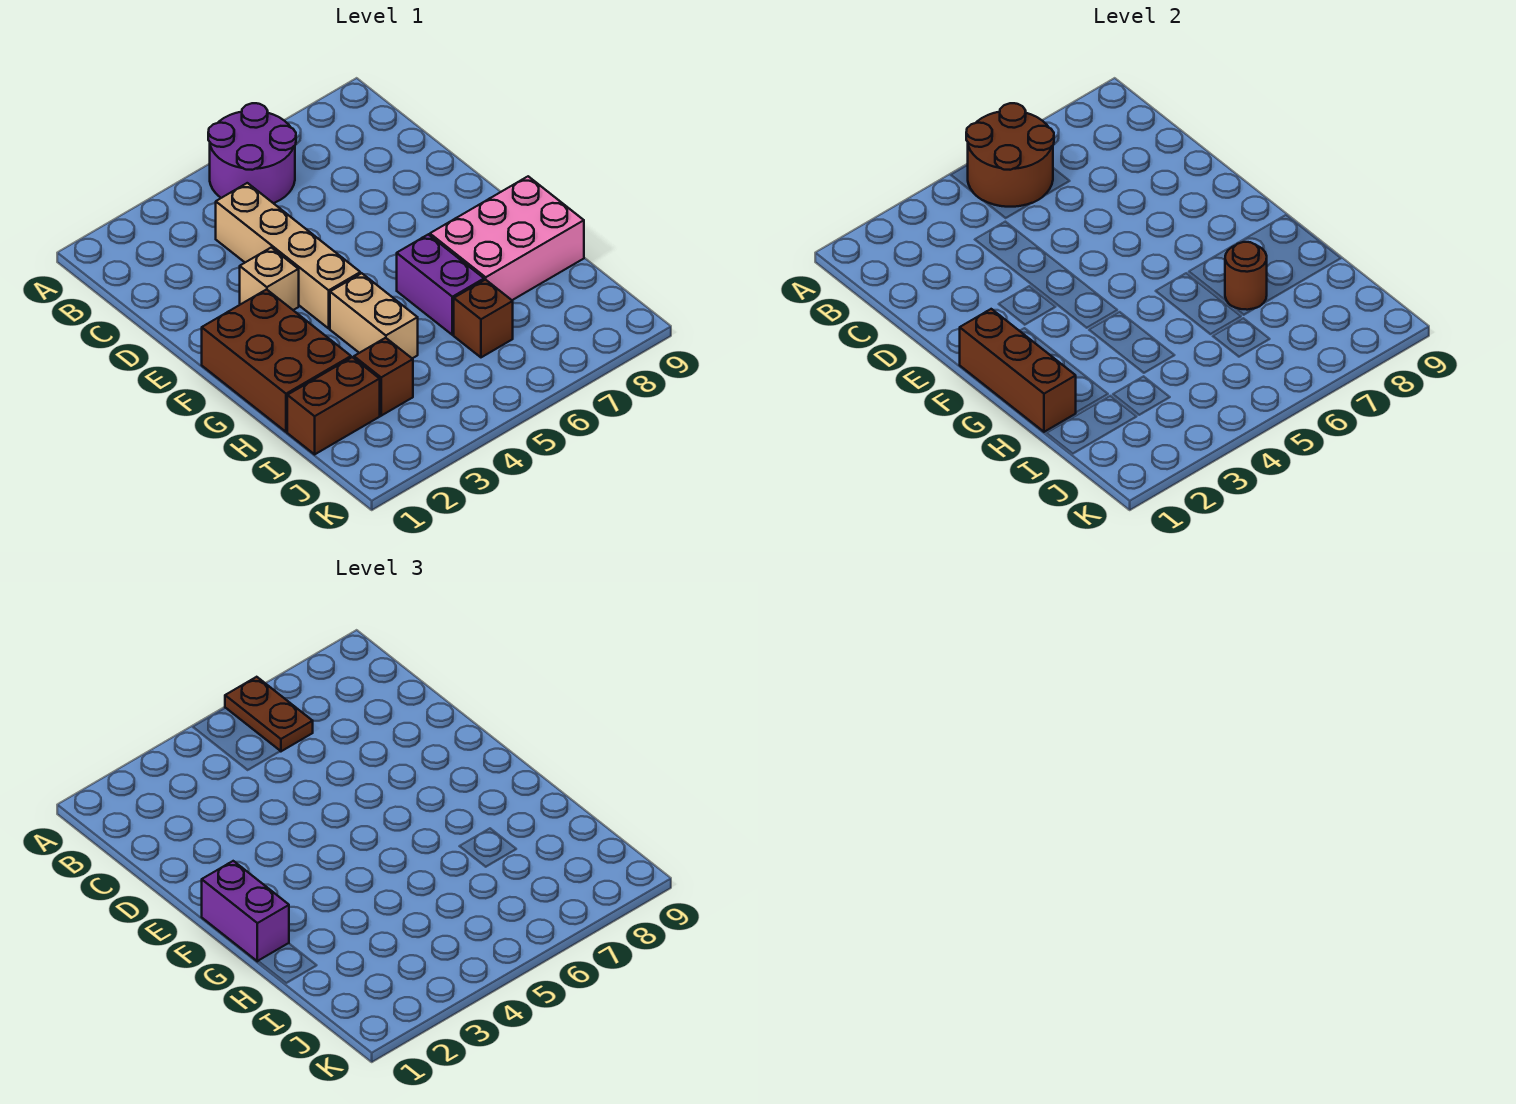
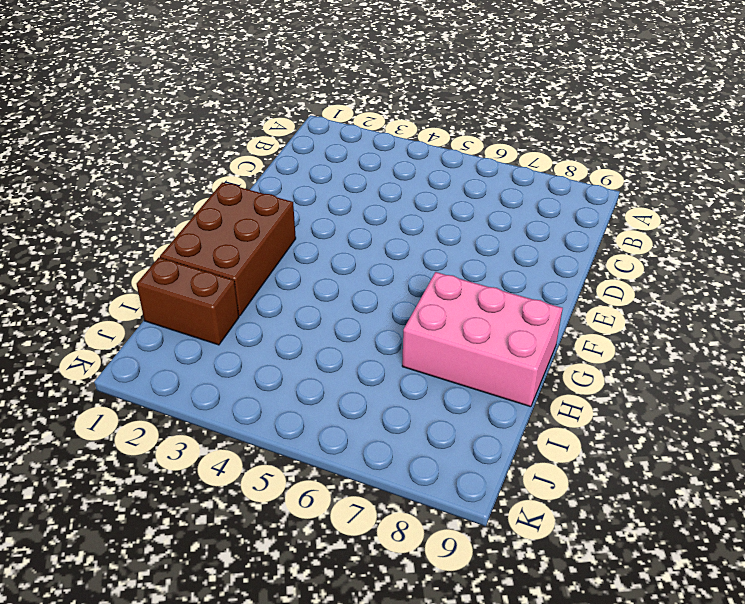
none -> purple 2x2 round brick [208,103,296,203]
none -> tan 1x4 brick [216,183,360,328]
none -> tan 1x1 brick [240,247,299,310]

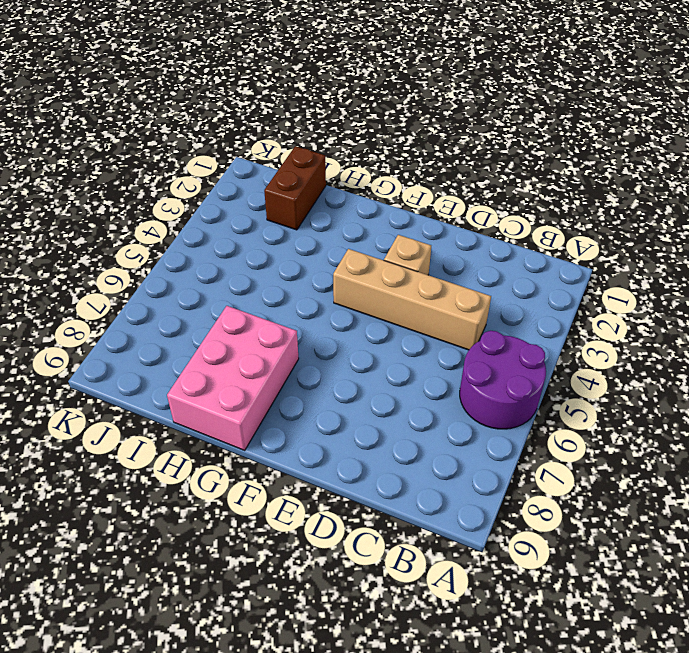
none -> brown 2x3 brick [202,289,351,432]
none -> tan 1x2 brick [330,273,418,358]
none -> purple 1x2 brick [397,234,484,335]

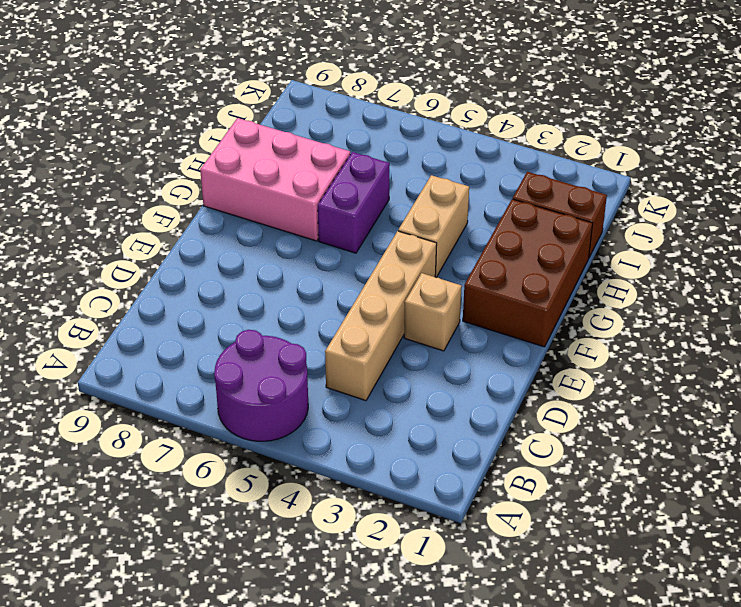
none -> brown 1x1 brick [354,338,413,416]
none -> brown 1x1 brick [454,279,513,357]
none -> brown 2x2 round brick [966,103,1054,207]

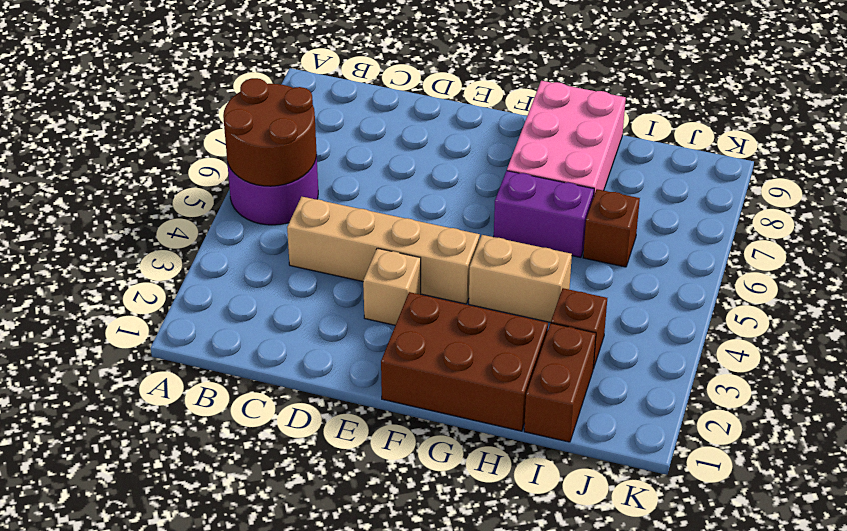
none -> brown 1x3 brick [960,309,1076,432]
none -> brown 1x1 round brick [1225,242,1267,310]
none -> brown 1x2 plate [225,677,313,751]

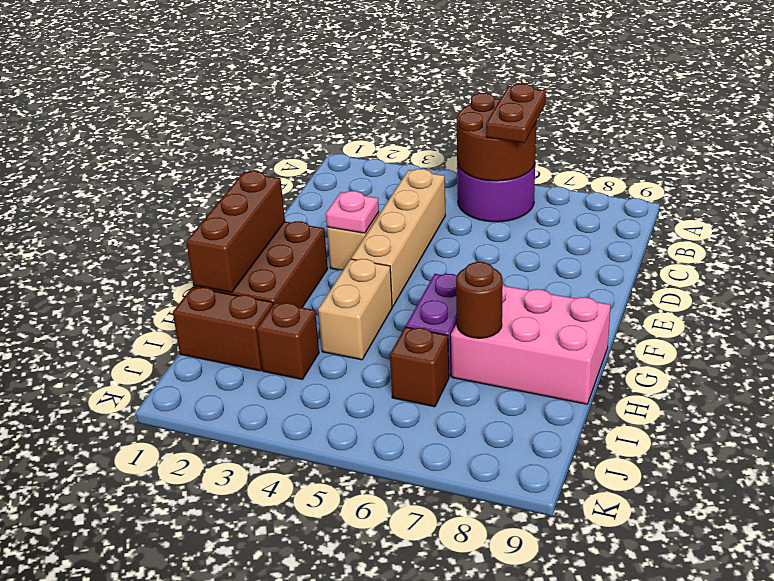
pink 1x1 plate [326,191,379,233] -> none
none -> purple 1x2 brick [202,861,289,961]

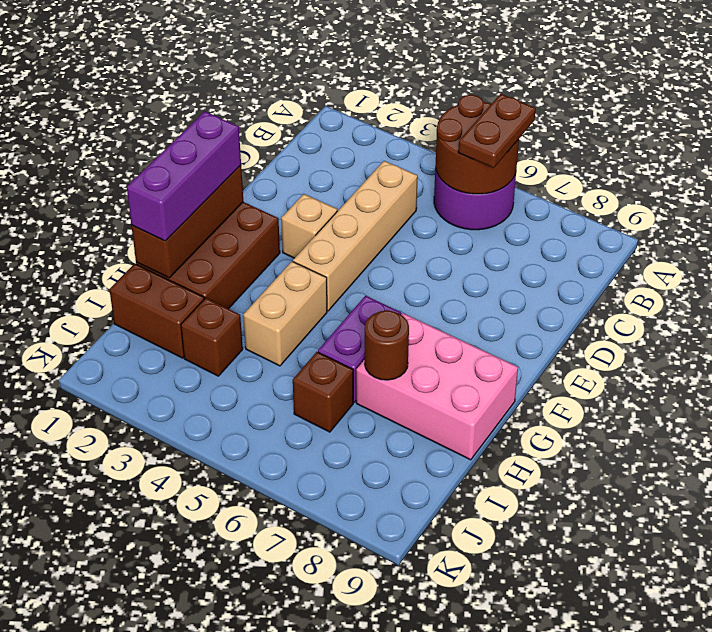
purple 1x3 brick [127,112,241,241] -> purple 1x2 brick [202,861,289,961]

